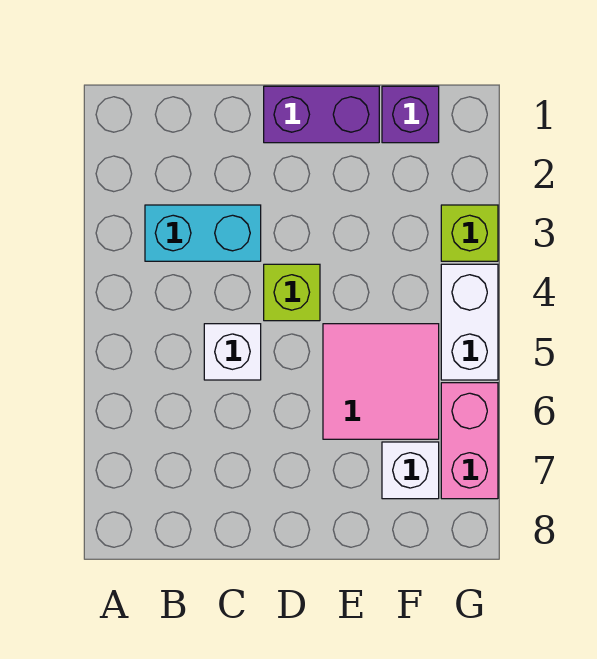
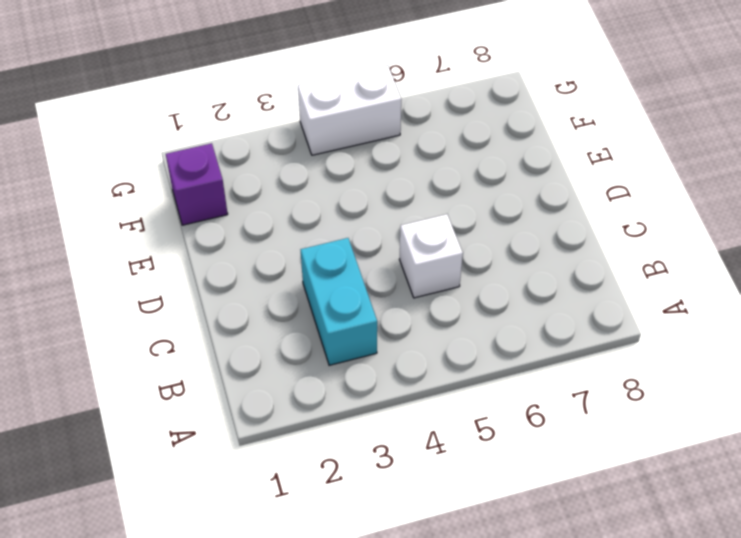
none -> purple 1x2 brick [264,86,379,143]
none -> lime 1x1 brick [264,264,320,321]

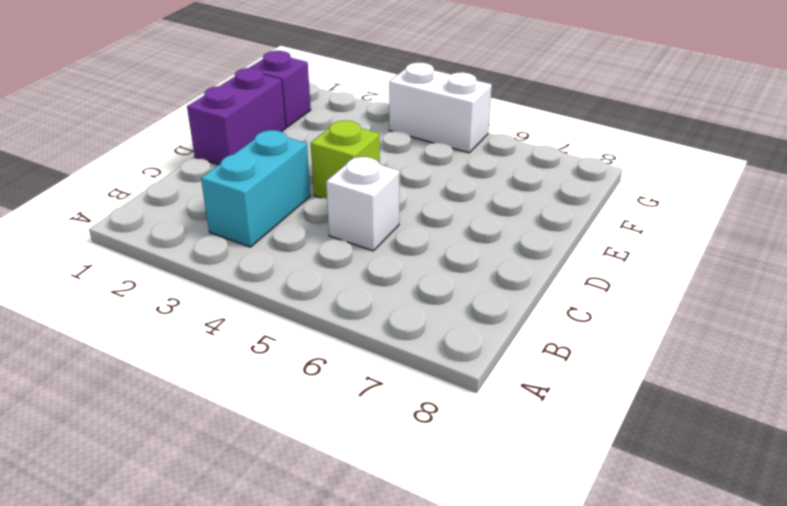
none -> pink 2x2 tile [323,324,439,439]
none -> white 1x1 brick [382,442,439,499]

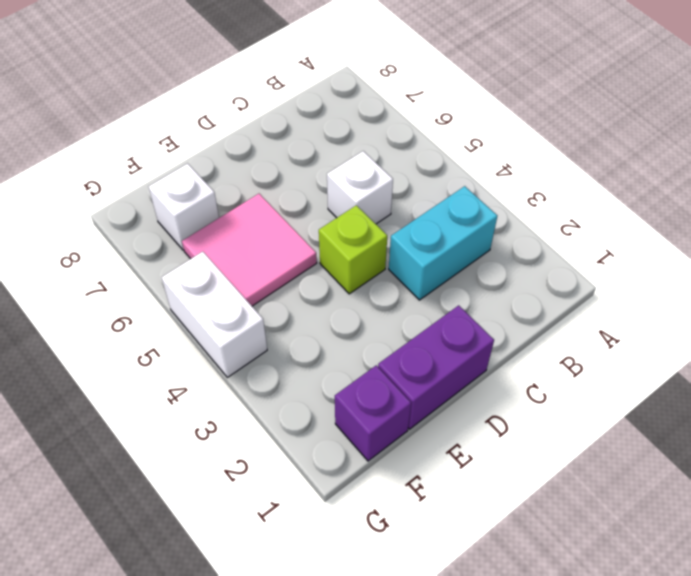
none -> lime 1x1 brick [441,205,498,261]
none -> pink 1x2 brick [441,383,498,499]

